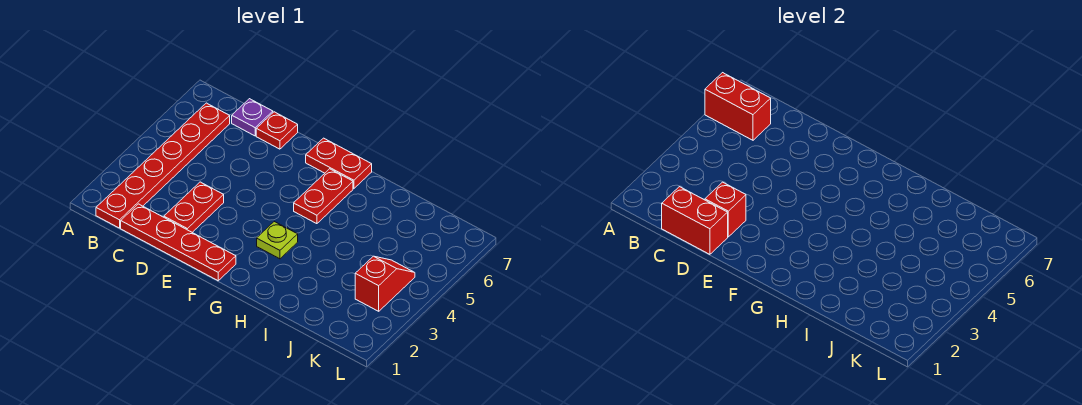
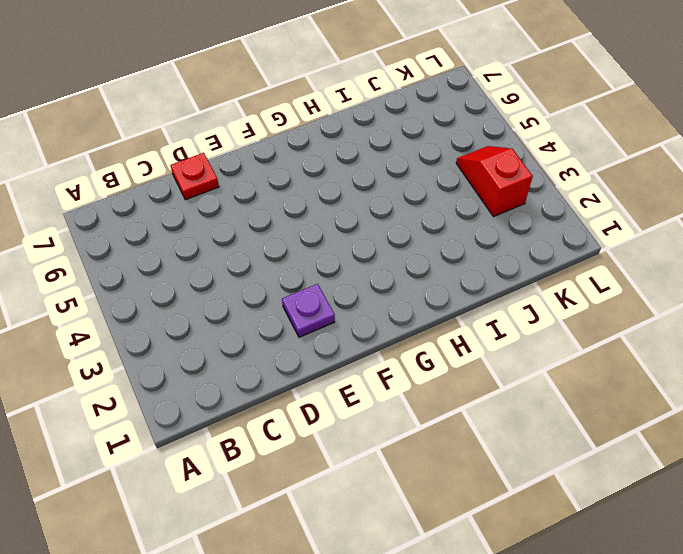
purple 1x1 plate [282,284,335,337] -> purple 1x1 plate moved to [232,99,273,136]
none -> red 1x6 plate [96,103,230,228]
none -> red 1x4 plate [121,204,236,281]
none -> red 1x2 plate [164,182,224,232]

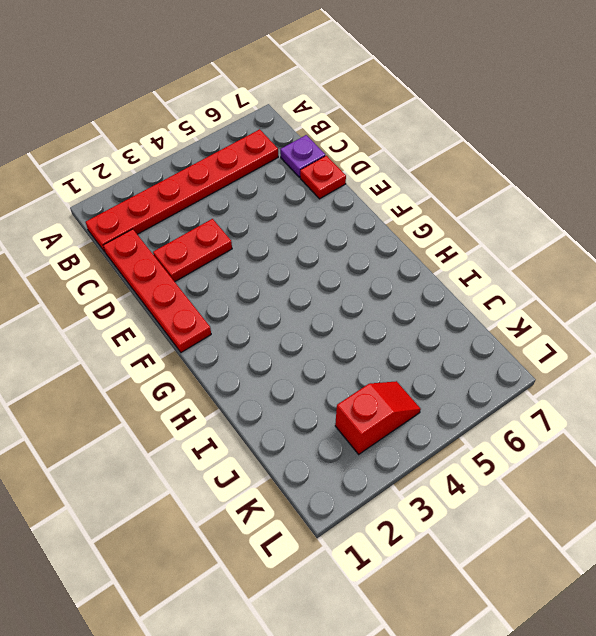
none -> red 1x2 plate [306,138,372,189]
none -> lime 1x1 plate [257,222,298,259]
none -> red 1x2 plate [294,169,353,224]

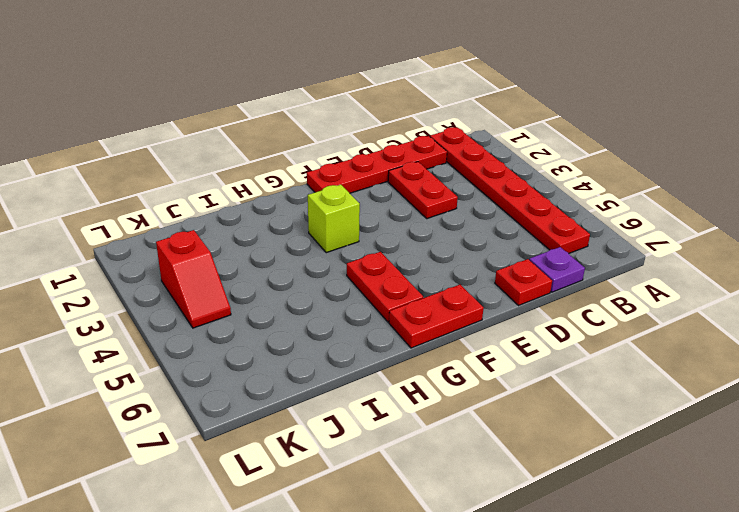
lime 1x1 brick [308,185,360,253] -> lime 1x1 plate [257,222,298,259]
none -> red 1x2 brick [705,73,771,140]
none -> red 1x2 brick [662,187,728,254]
none -> red 1x1 brick [705,182,746,237]

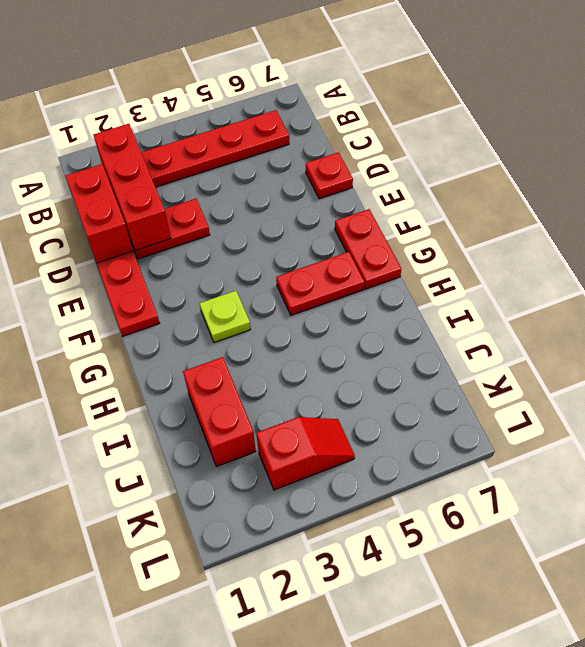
red 1x3 brick [93,124,171,250] -> red 1x1 brick [705,182,746,237]
red 1x2 brick [183,357,256,466] -> red 1x2 brick moved to [705,73,771,140]
none -> purple 1x1 plate [232,99,273,136]

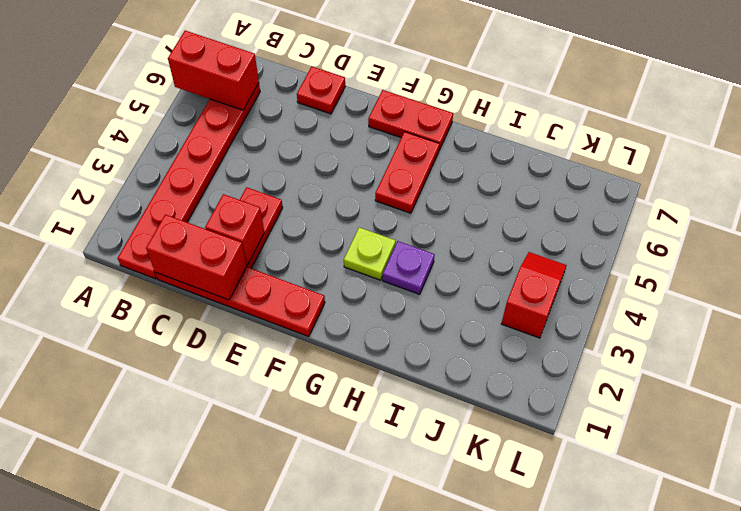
purple 1x1 plate [383,241,435,294] -> purple 1x1 plate moved to [232,99,273,136]

